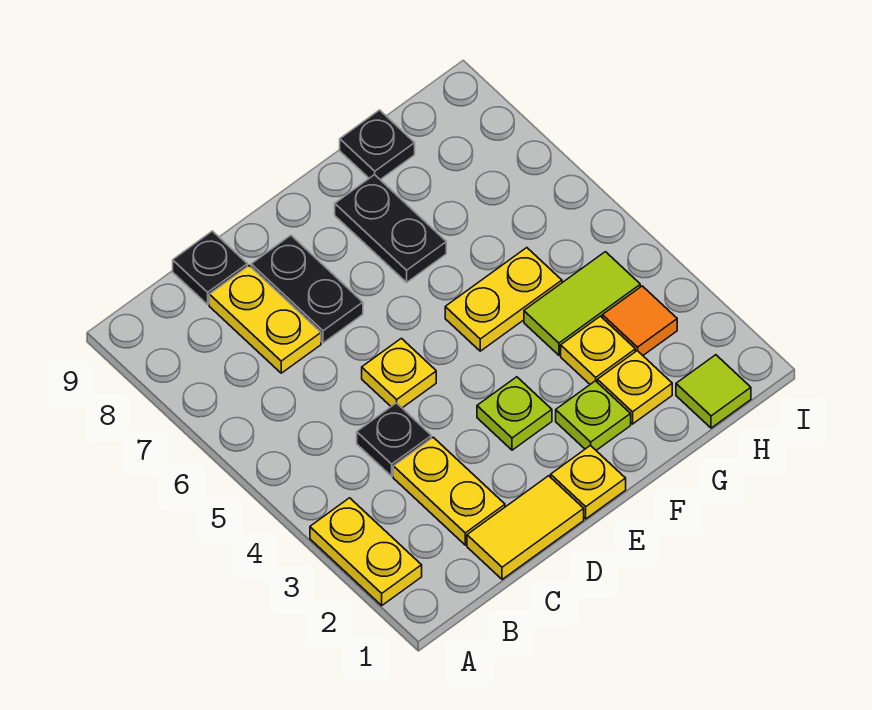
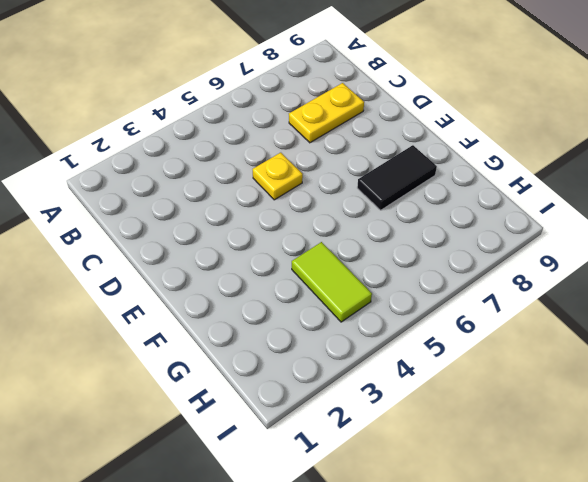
black 1x2 tile [357,145,437,210] -> black 1x2 plate [335,175,446,282]
none -> yellow 1x2 plate [310,498,422,605]
none -> yellow 1x2 tile [467,476,584,579]
none -> yellow 1x2 plate [393,437,505,545]

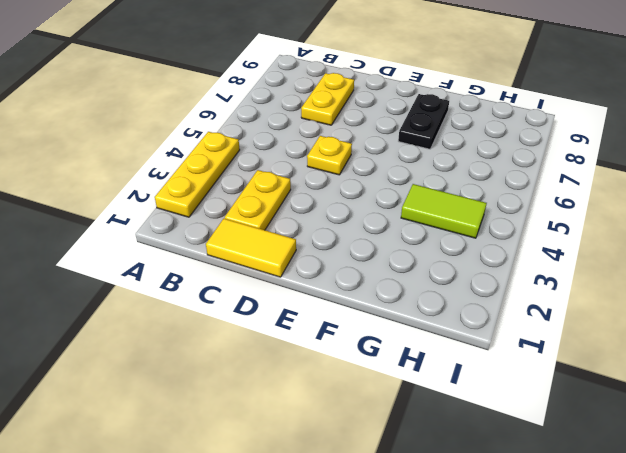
yellow 1x3 plate [155,132,240,217] -> yellow 1x2 plate [310,498,422,605]
none -> black 1x1 plate [357,403,431,476]
none -> black 1x1 plate [173,231,247,304]
none -> black 1x2 plate [251,235,363,343]

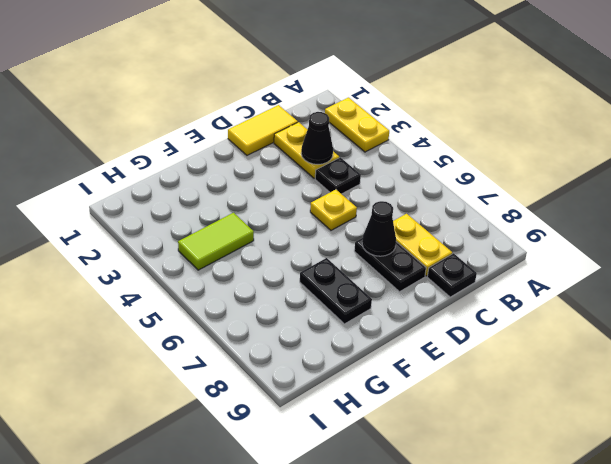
black 1x1 cone [301,112,333,164] -> none
black 1x1 cone [362,201,396,256] -> none
none -> yellow 1x1 plate [551,445,626,519]
none -> lime 1x1 plate [477,377,552,450]
none -> lime 1x1 plate [556,381,631,450]

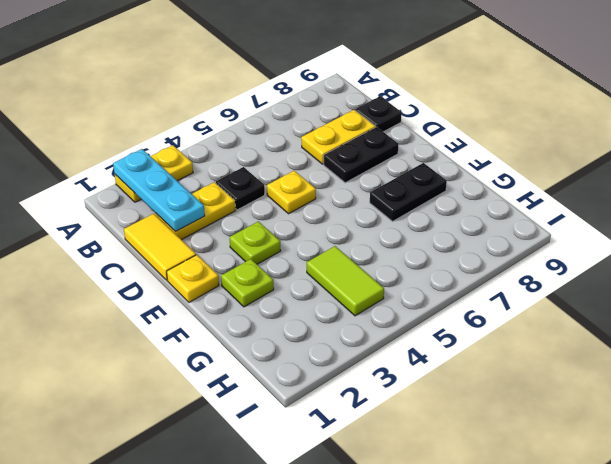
cyan 1x3 plate [113,149,205,232] -> none
none -> yellow 1x2 plate [445,248,562,351]
none -> yellow 1x1 plate [597,351,672,424]
none -> yellow 1x1 plate [561,316,635,384]

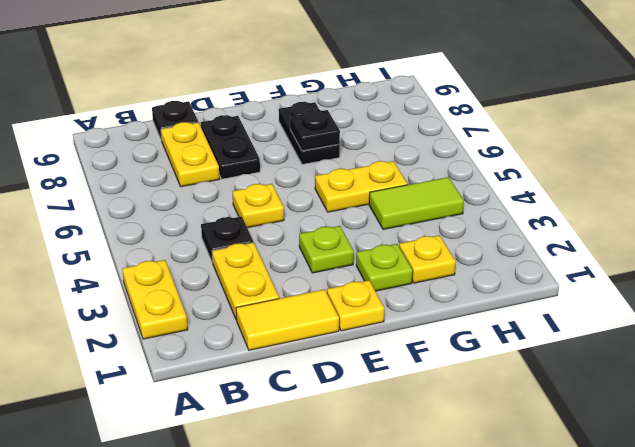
black 1x1 plate [290,109,340,151] -> black 1x1 plate moved to [340,110,415,180]
none -> yellow 1x1 plate [561,316,635,384]
none -> lime 1x1 tile [676,355,751,428]
none -> orange 1x1 tile [602,286,677,355]

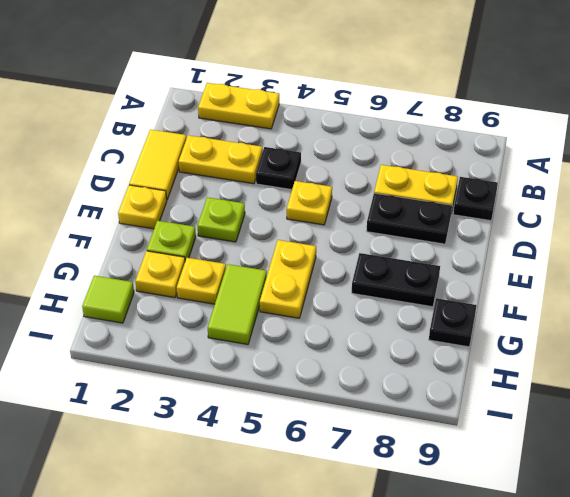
none -> orange 1x1 tile [602,286,677,355]

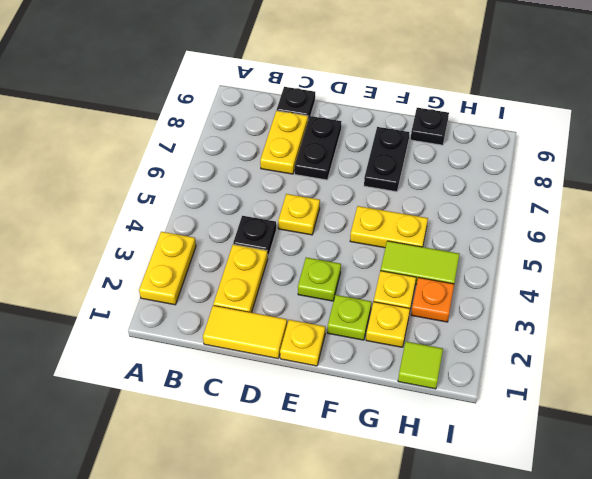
orange 1x1 plate [411,277,454,322] -> orange 1x1 tile [602,286,677,355]

